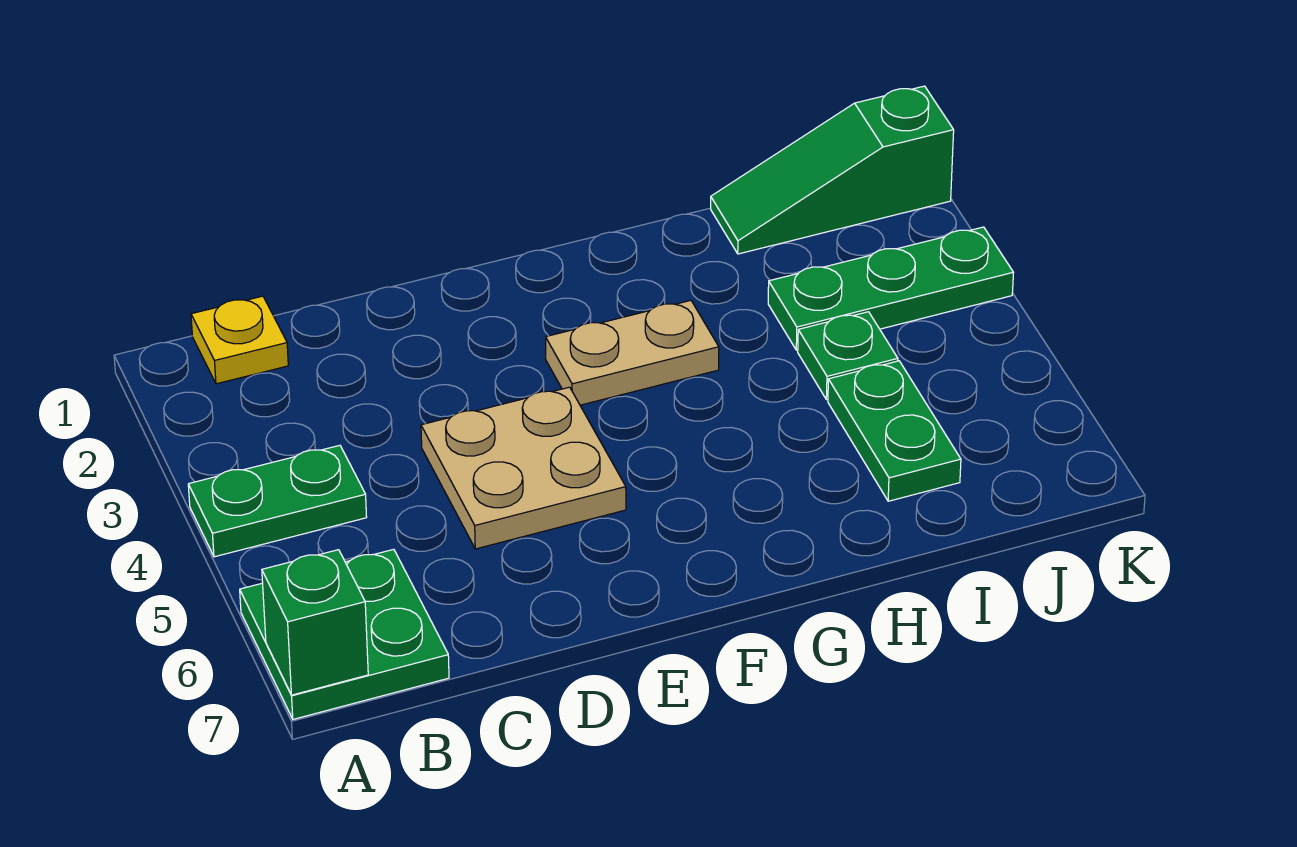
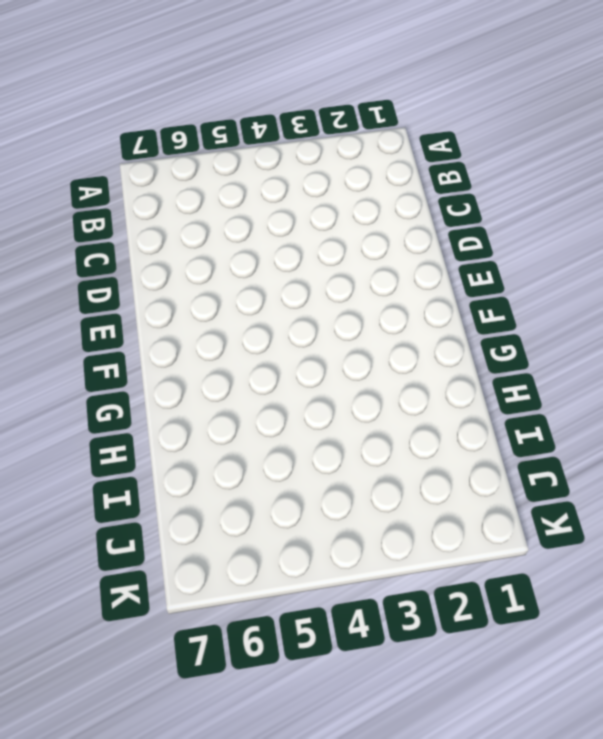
none -> green 1x2 plate [188,445,367,557]
none -> green 2x2 plate [240,549,449,719]

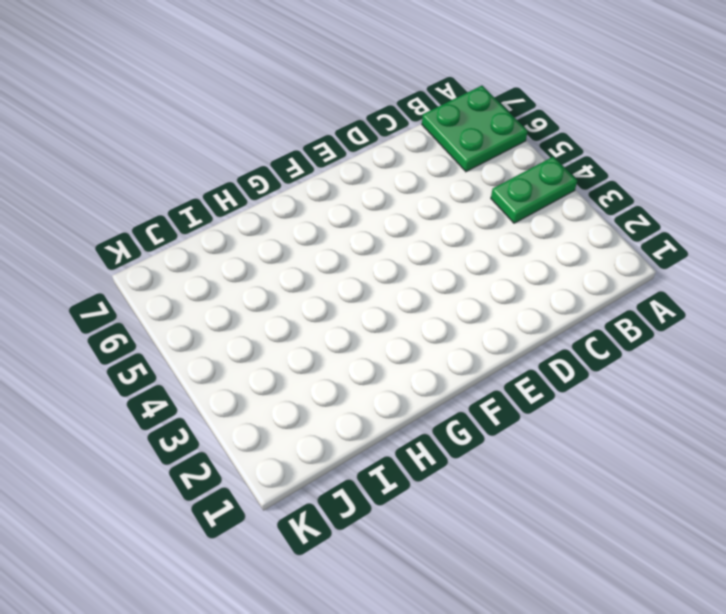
none -> yellow 1x1 plate [191,296,288,384]
none -> tan 2x2 plate [421,387,626,549]

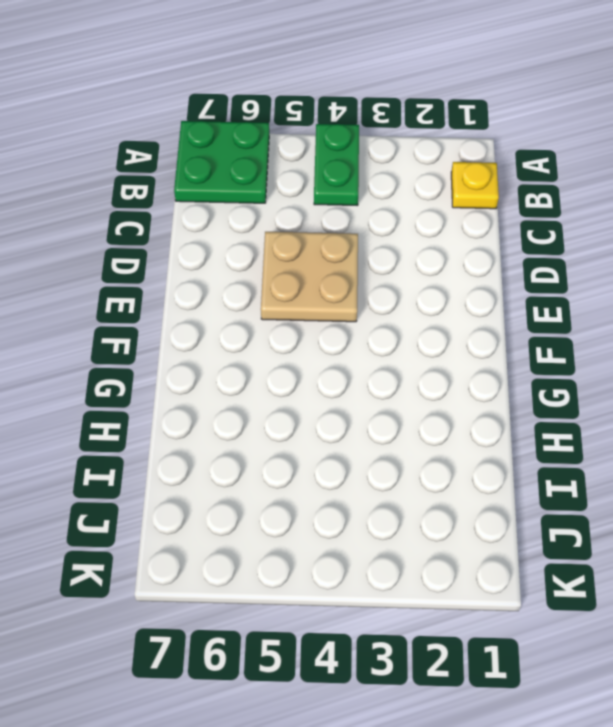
none -> tan 1x2 plate [546,300,719,405]
none -> green 1x3 slope [711,86,954,254]

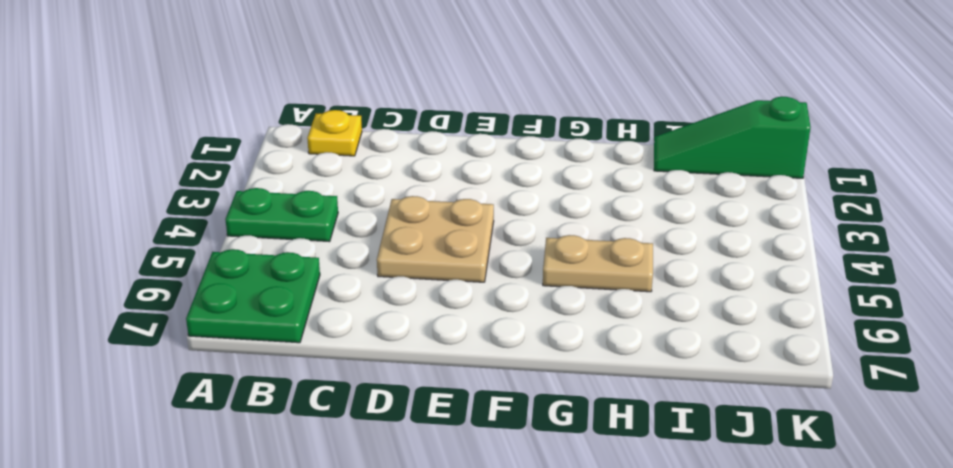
tan 1x2 plate [543,235,653,292] -> tan 1x2 plate moved to [546,300,719,405]
none -> green 1x3 plate [768,227,1014,350]
none -> green 1x1 plate [798,312,898,400]

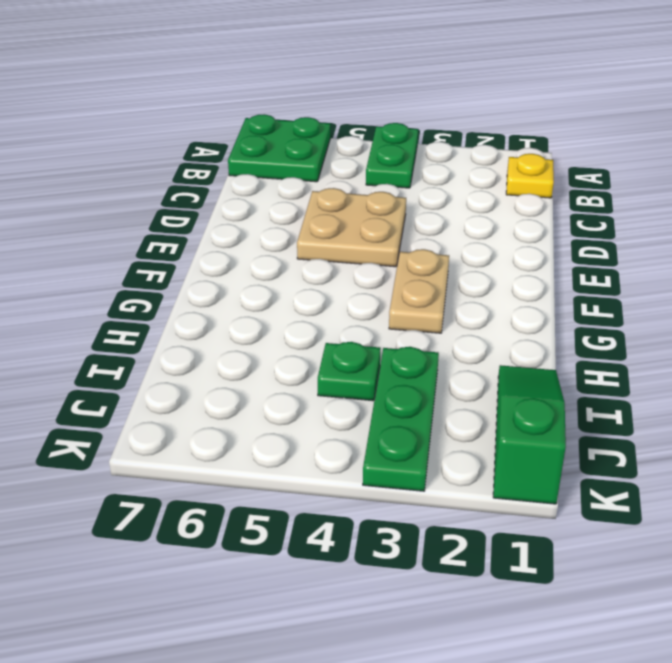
none -> green 1x2 plate [828,361,961,501]
none -> green 1x1 brick [262,550,368,695]

